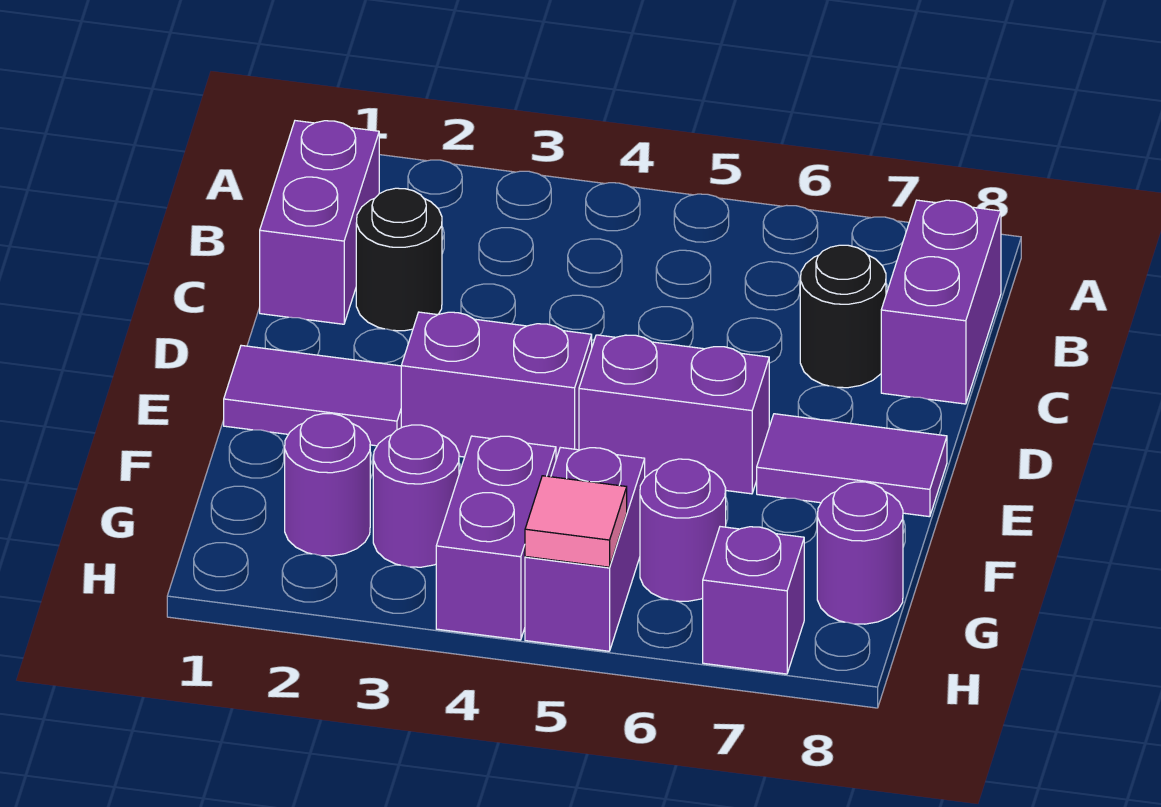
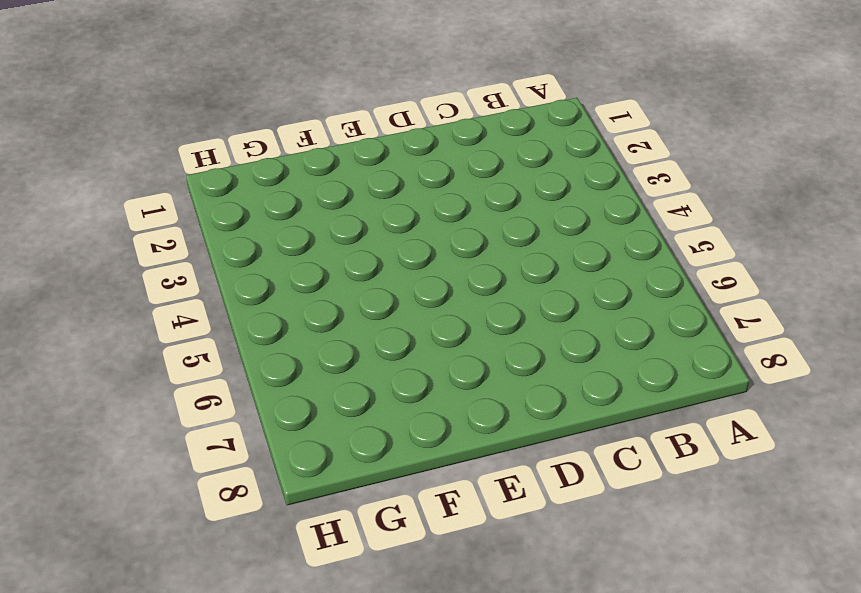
none -> purple 1x2 brick [260,121,379,324]
none -> purple 1x2 brick [881,200,1001,404]
none -> black 1x1 round brick [356,188,442,331]

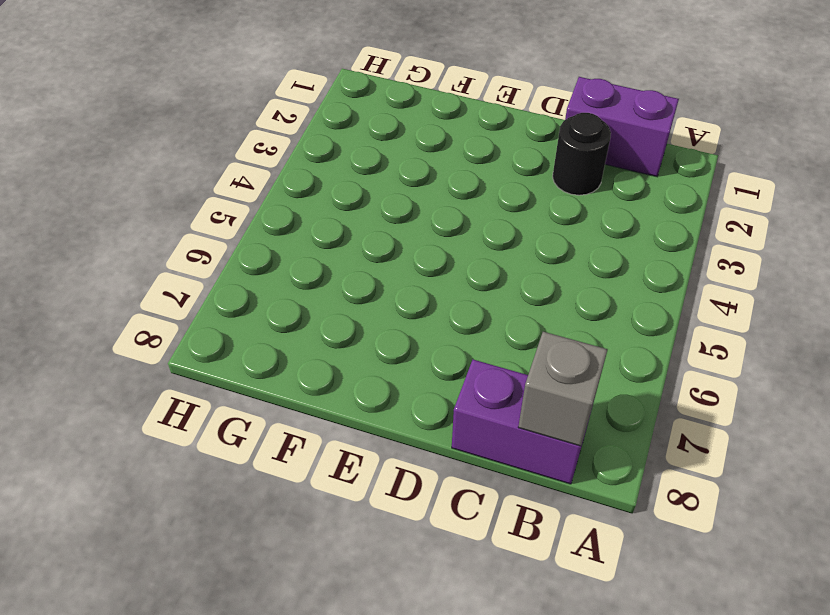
grey 1x1 brick [518,332,608,446] -> none
none -> black 1x1 round brick [800,245,886,388]
none -> purple 1x2 tile [224,345,401,446]
none -> purple 1x2 brick [401,312,592,459]

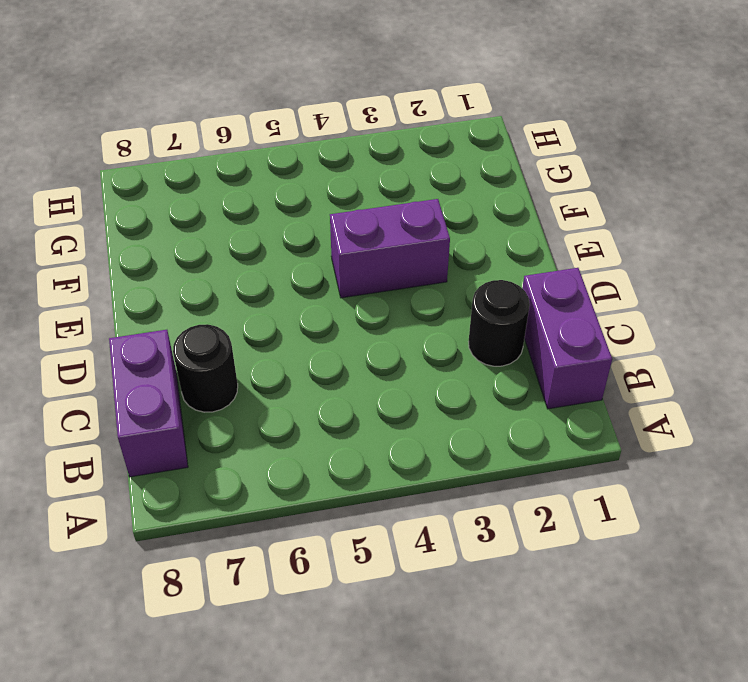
none -> purple 1x2 tile [224,345,401,446]
none -> purple 1x2 brick [579,335,769,494]
none -> purple 1x2 tile [757,414,947,517]

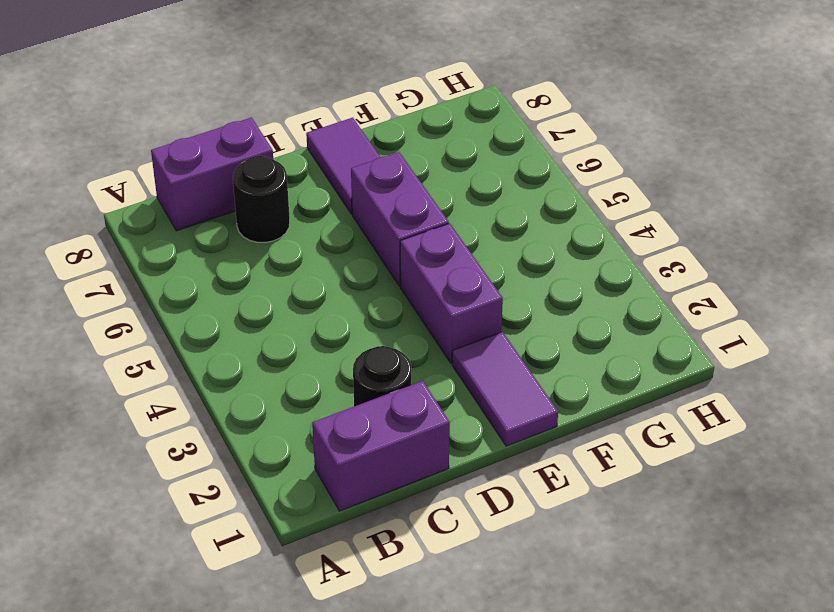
none -> purple 1x1 round brick [285,414,370,556]
none -> purple 1x1 round brick [373,425,459,567]
none -> purple 1x2 brick [436,436,556,640]

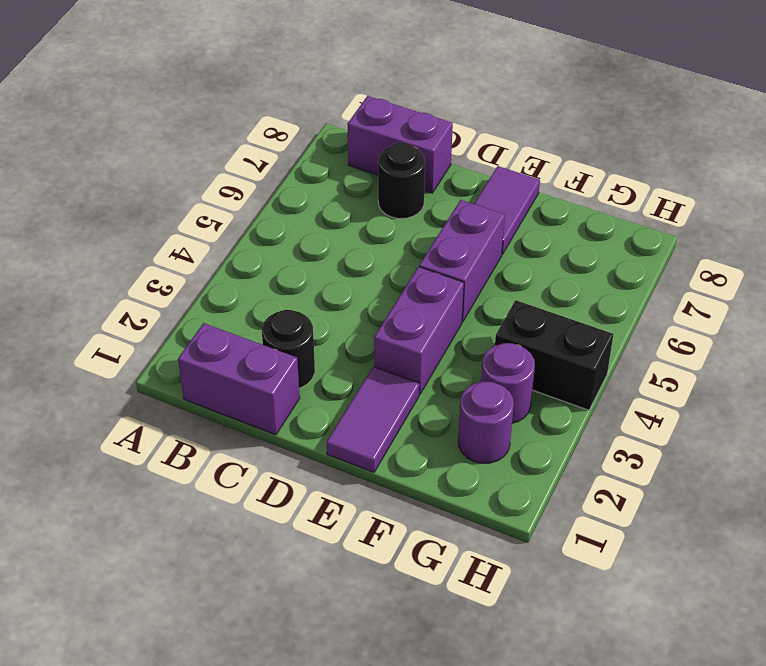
black 1x2 brick [495,300,613,410] -> purple 1x2 brick [436,436,556,640]
none -> purple 1x2 brick [525,447,645,651]
none -> purple 1x1 round brick [640,459,726,601]
none -> purple 1x1 round brick [817,482,903,624]

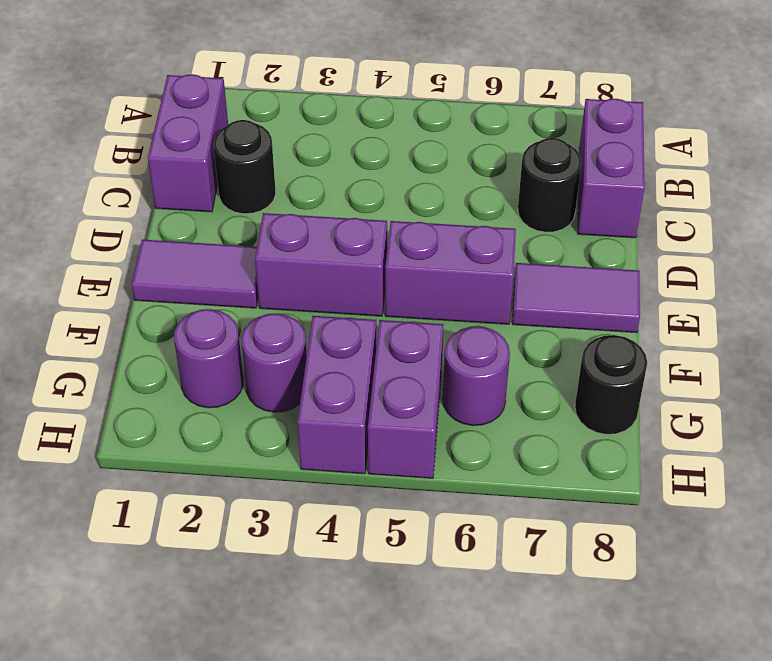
black 1x1 round brick [575,335,647,435] -> purple 1x1 round brick [817,482,903,624]
none -> purple 1x1 brick [703,527,804,674]
none -> pink 1x1 tile [525,476,627,567]

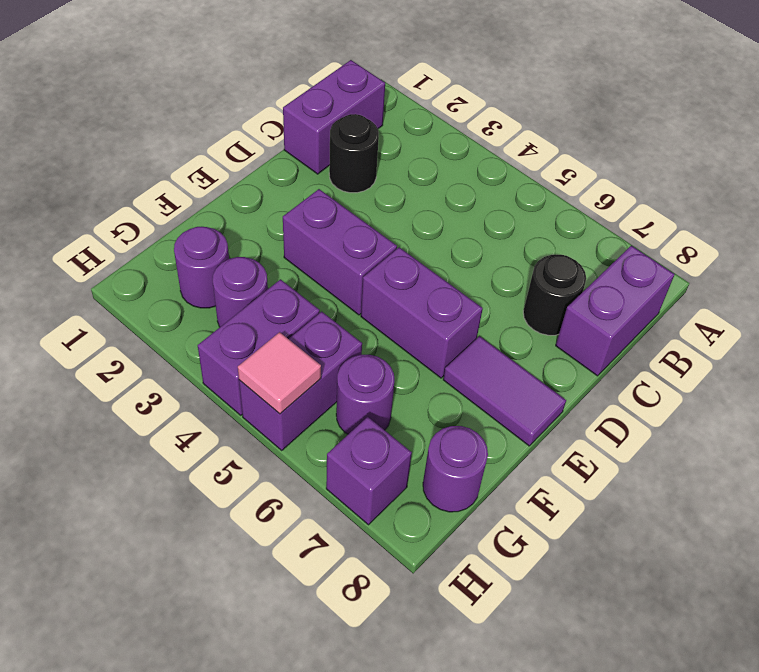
none -> purple 1x2 tile [224,345,401,446]

